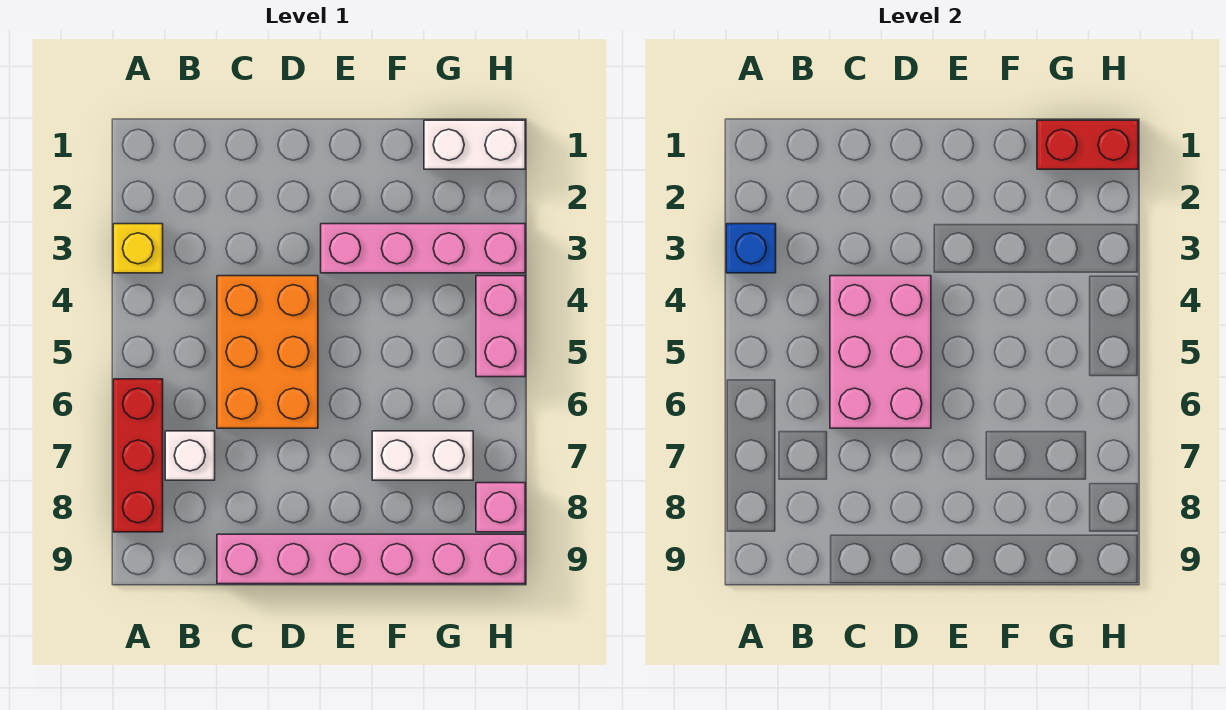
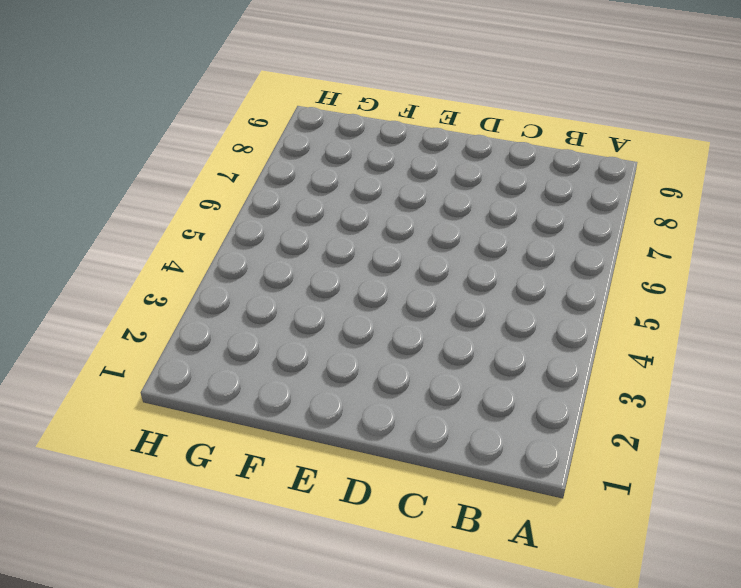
none -> yellow 1x1 brick [113,224,163,273]
none -> red 1x3 brick [113,379,163,532]
none -> white 1x1 brick [165,431,215,480]

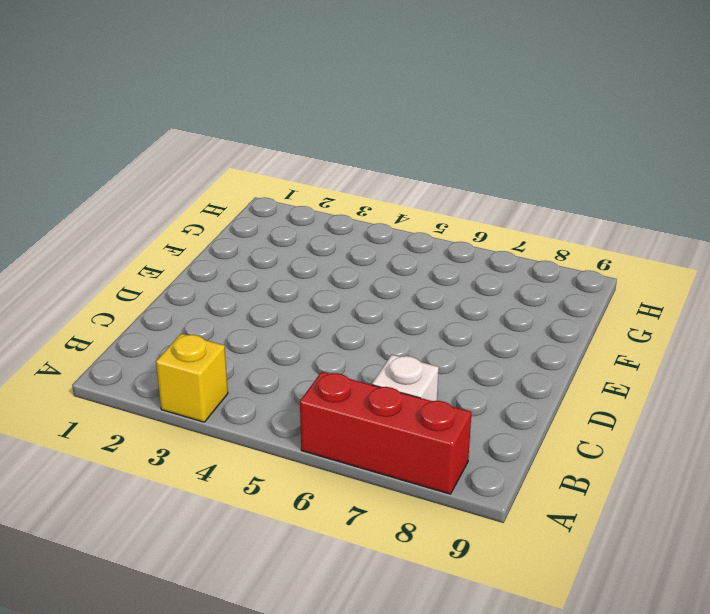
none -> orange 2x3 brick [217,276,318,428]
none -> pink 1x6 brick [217,534,525,584]
none -> pink 1x4 brick [321,224,525,273]

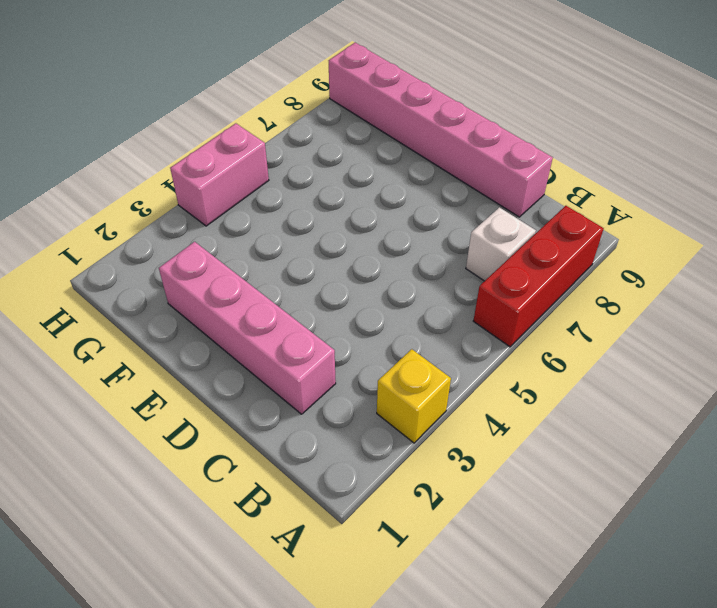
pink 1x4 brick [159,242,336,414] -> pink 1x4 brick moved to [321,224,525,273]
none -> orange 2x3 brick [217,276,318,428]
none -> white 1x2 brick [372,431,473,480]
none -> white 1x2 brick [424,120,525,169]

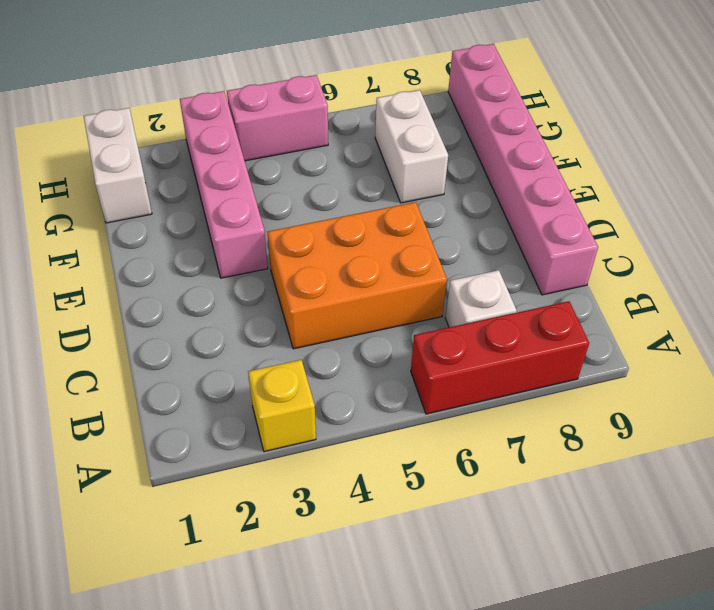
none -> pink 1x1 brick [476,483,525,532]
none -> blue 1x1 brick [726,224,776,273]
none -> pink 2x3 brick [830,276,931,428]

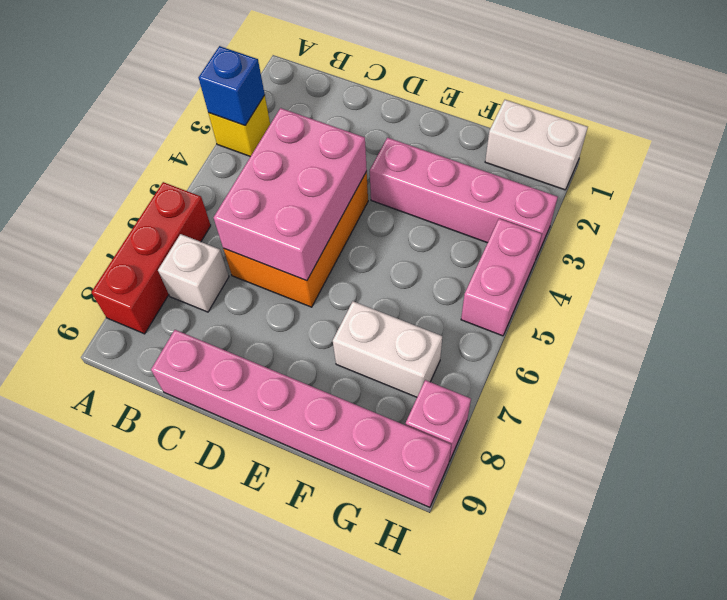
none -> red 1x2 brick [1037,120,1138,169]

